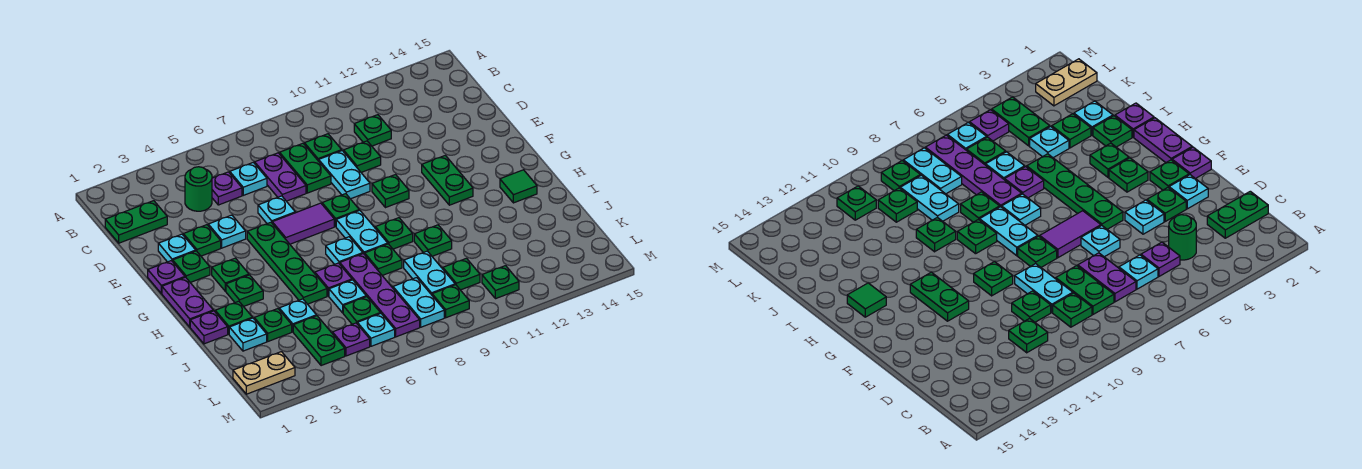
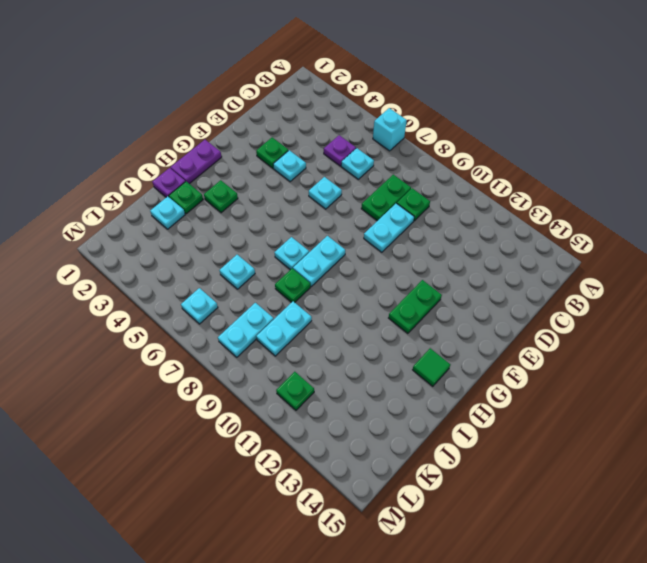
cyan 1x1 brick [373,108,407,151] -> none
none -> green 1x2 plate [105,201,167,243]
none -> green 1x1 round brick [185,167,212,211]
none -> purple 1x2 plate [255,153,306,201]
none -> green 1x1 plate [354,115,391,146]

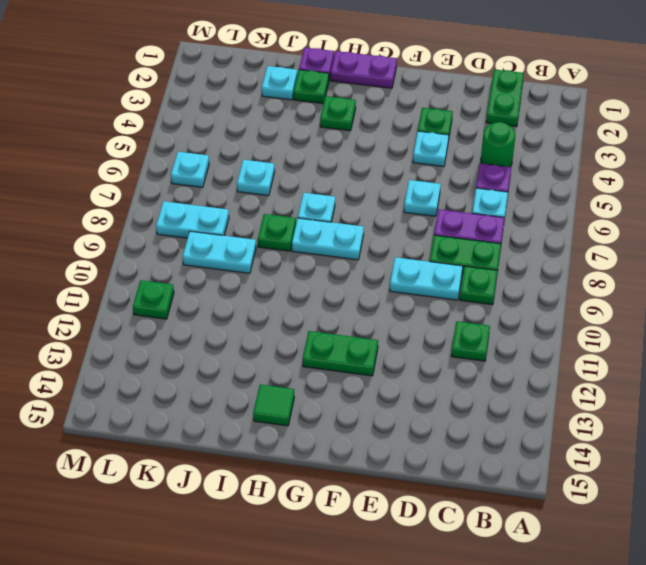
none -> green 1x1 plate [344,141,381,172]
none -> cyan 1x1 plate [158,234,196,262]
none -> purple 1x1 plate [148,261,185,293]
none -> green 1x1 plate [173,251,210,282]

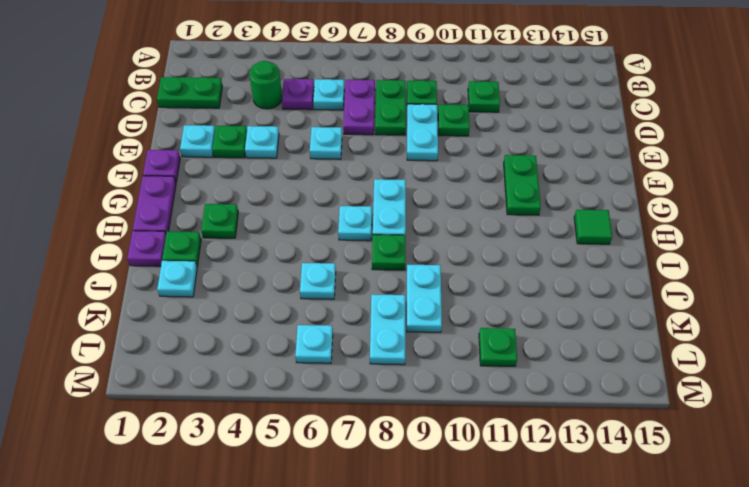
none -> green 1x1 plate [173,251,210,282]
none -> green 1x4 plate [247,222,327,304]
none -> purple 1x2 tile [272,203,334,244]
none -> green 1x1 plate [322,194,359,226]

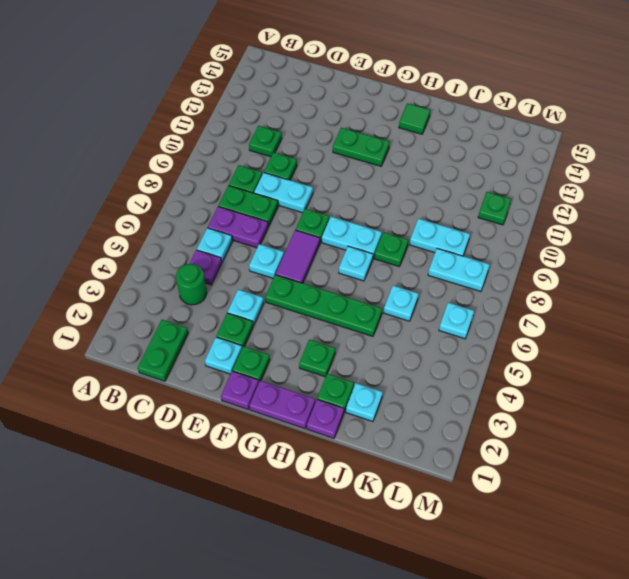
none -> green 1x1 plate [372,175,409,208]
none -> green 1x1 plate [212,258,249,291]
none -> green 1x1 plate [375,218,413,249]
none -> purple 1x1 plate [315,263,352,296]

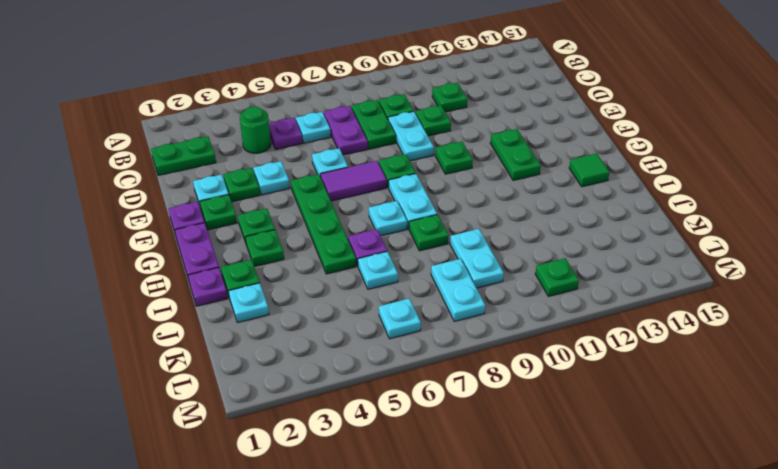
none -> green 1x1 plate [375,218,413,249]
none -> purple 1x4 plate [340,254,420,337]
none -> green 1x1 plate [414,225,452,256]
none -> green 1x1 plate [254,309,292,341]

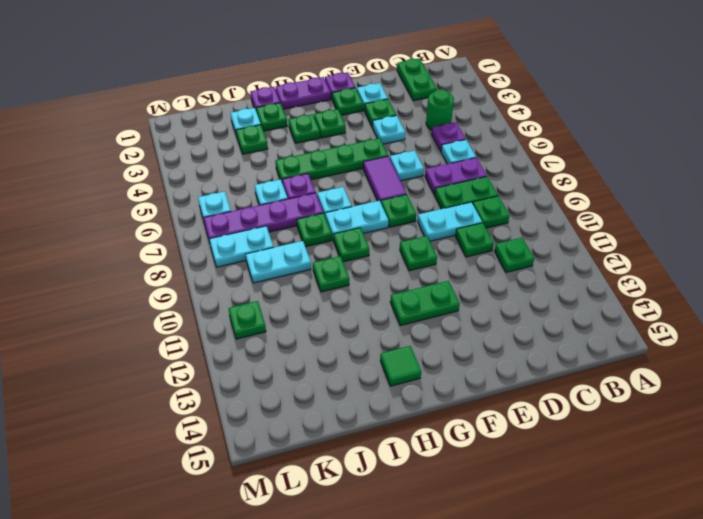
none -> cyan 1x1 plate [279,299,316,332]
none -> green 1x2 plate [293,316,345,366]
none -> green 1x1 plate [343,297,380,324]
none -> green 1x1 plate [443,258,480,290]

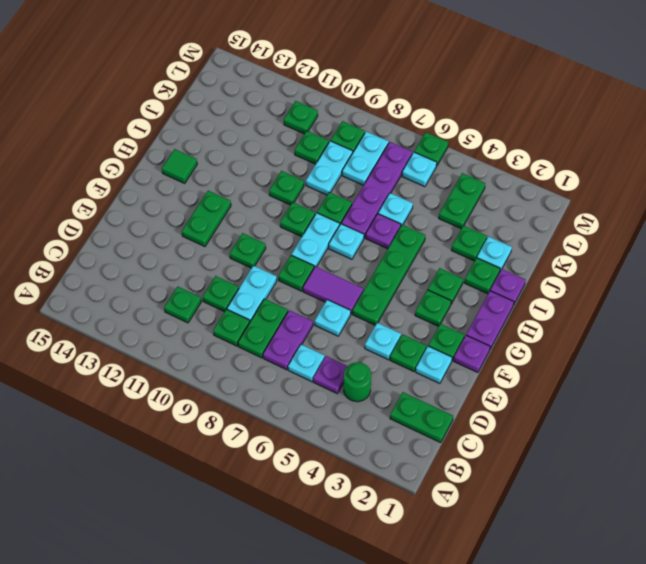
green 1x1 plate [414,132,448,166] -> green 1x1 plate moved to [343,297,380,324]
none -> cyan 1x1 plate [279,299,316,332]
none -> tan 1x2 plate [233,352,295,394]
none -> purple 1x1 plate [333,323,370,356]

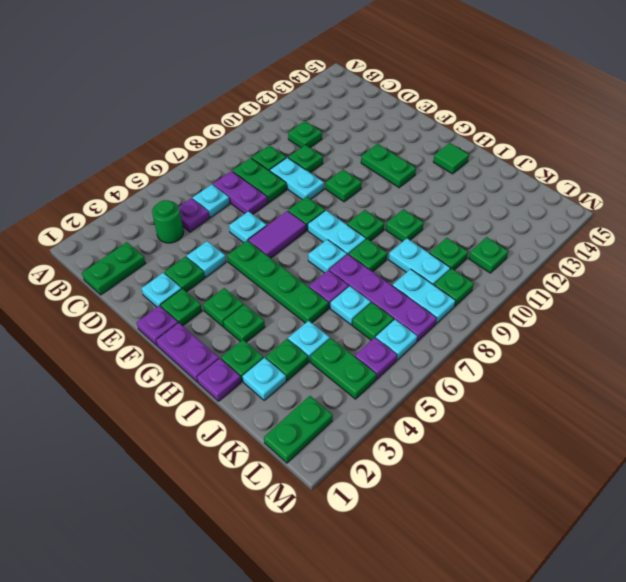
green 1x2 plate [264,396,333,463] -> tan 1x2 plate [233,352,295,394]

